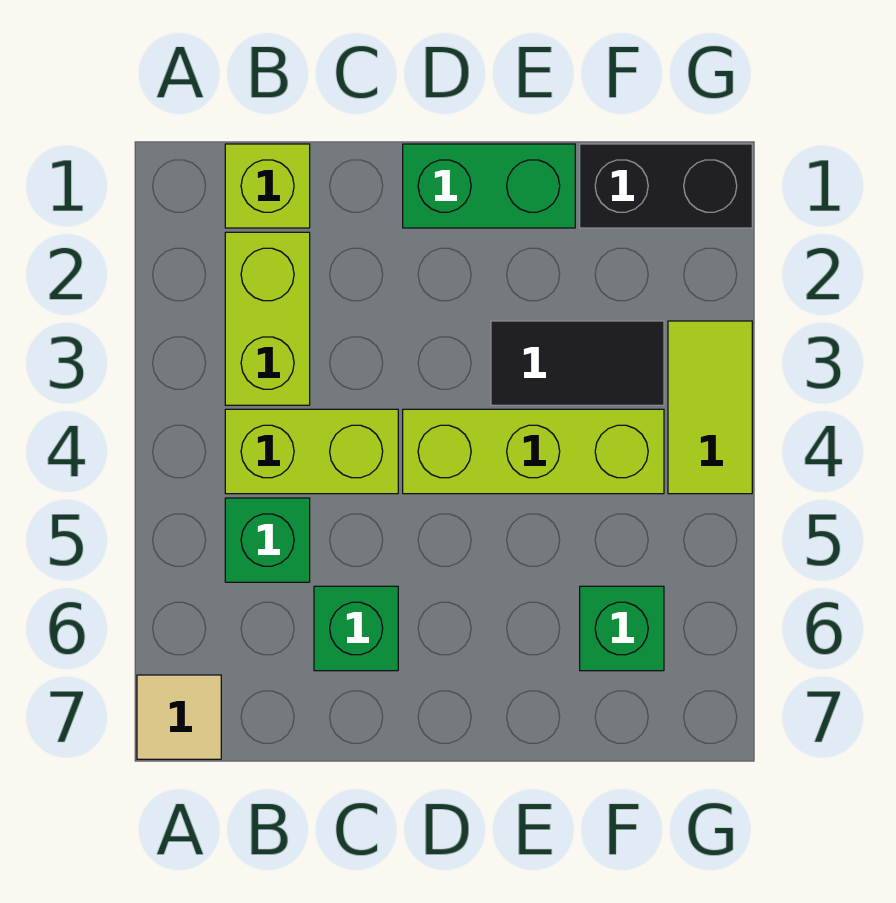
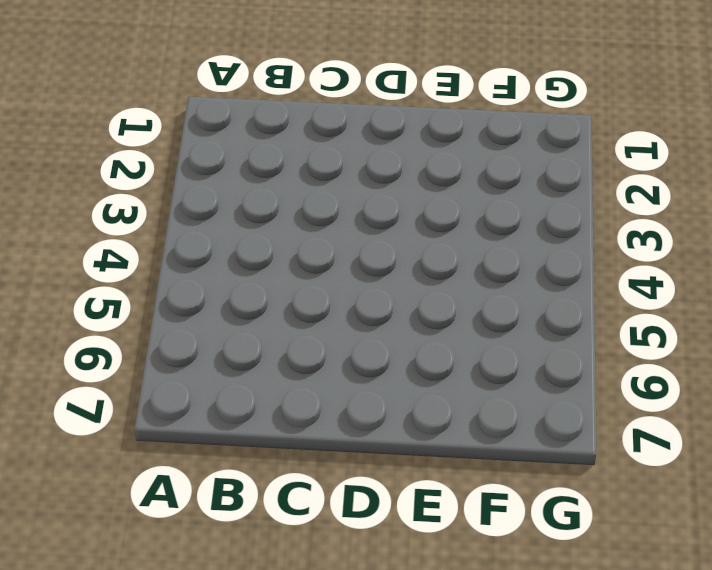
none -> tan 1x1 tile [137,675,221,759]
none -> lime 1x1 brick [225,144,310,228]
none -> lime 1x2 brick [225,232,310,405]

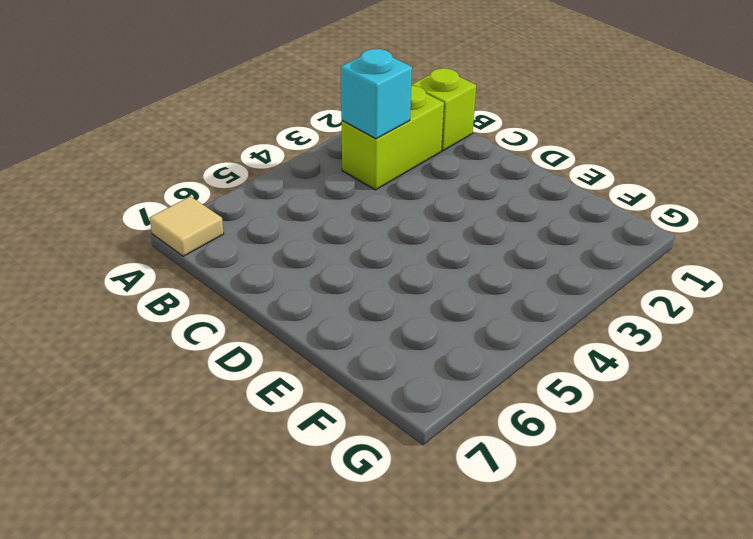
cyan 1x1 brick [341,49,412,139] -> none
none -> lime 1x2 brick [225,409,398,494]
none -> green 1x1 brick [225,498,310,582]
none -> green 1x1 brick [314,586,398,671]

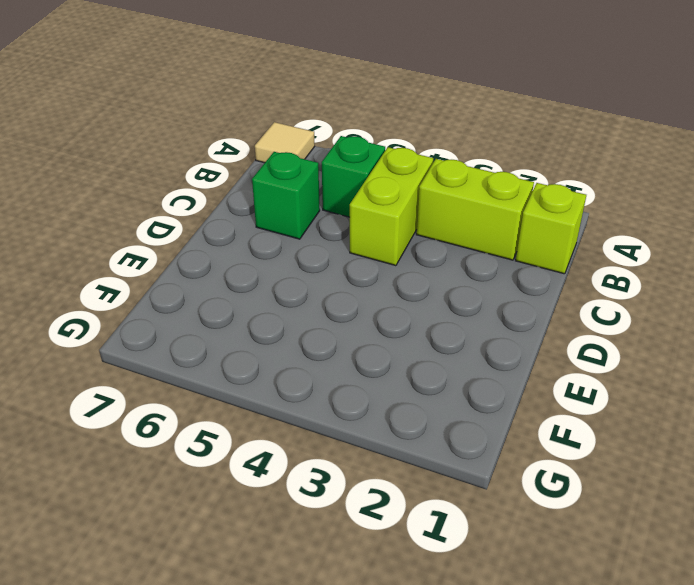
none -> green 1x2 brick [403,144,575,228]
none -> lime 1x3 brick [403,409,664,494]
none -> black 1x2 tile [491,321,664,405]

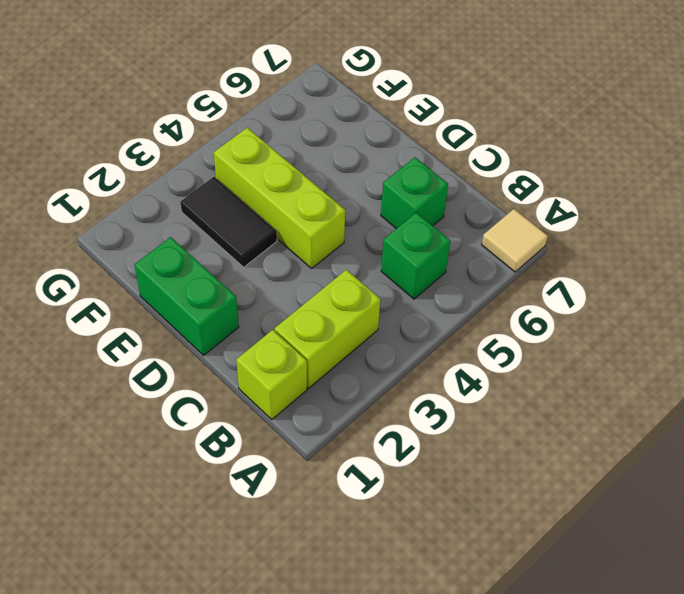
none -> lime 1x2 brick [225,409,398,494]
none -> black 1x2 brick [580,144,752,228]
none -> green 1x1 brick [580,586,664,671]

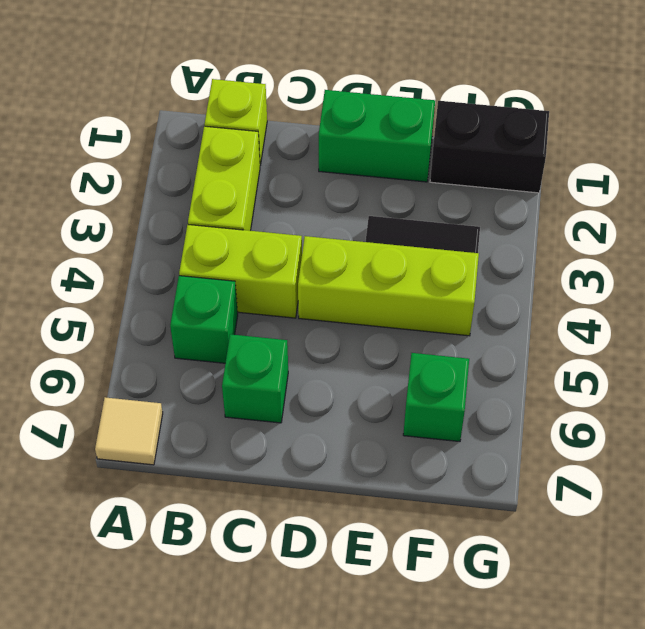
none -> lime 1x2 tile [668,321,752,494]

